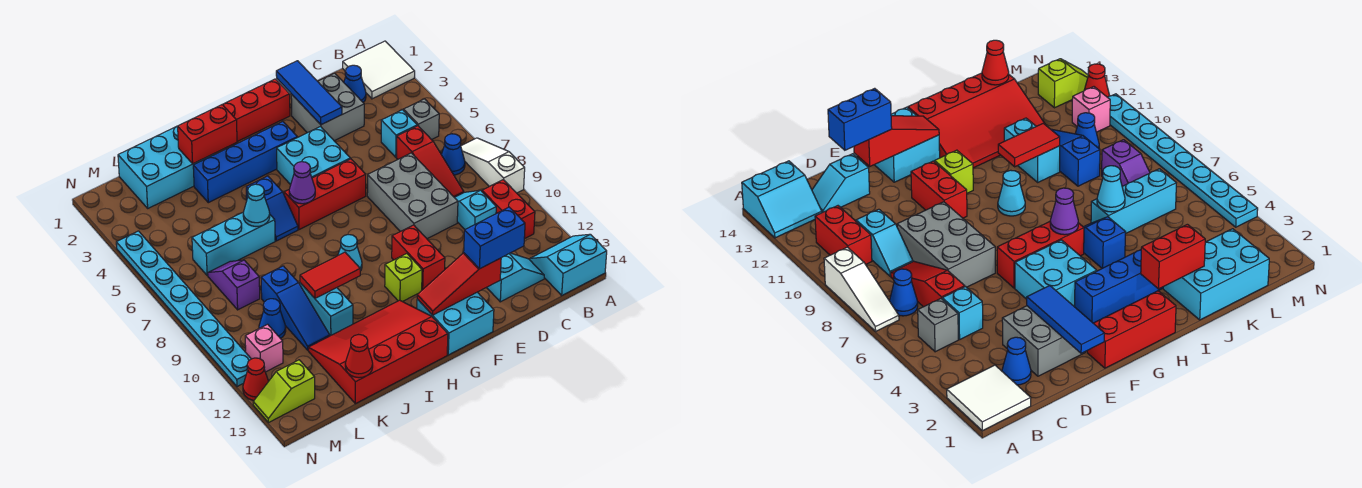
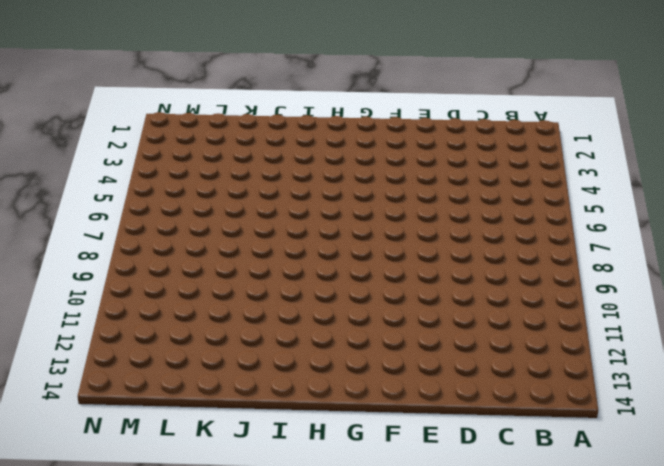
none -> white 2x2 tile [343,41,415,99]
none -> white 1x3 slope [461,138,525,193]
none -> cyan 2x2 slope [530,234,607,295]
none -> grey 1x1 brick [404,99,439,140]

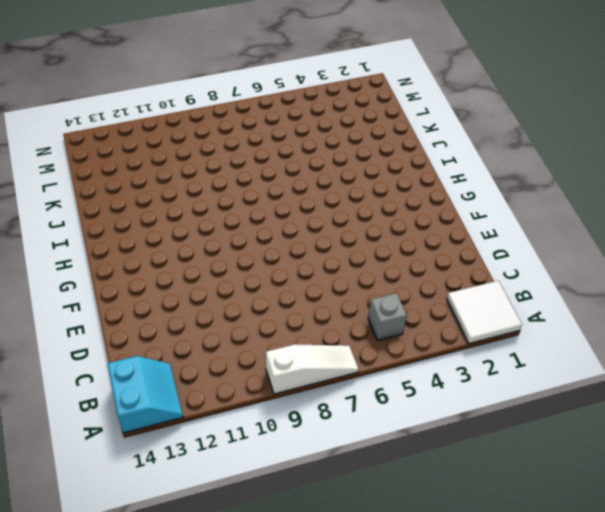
none -> blue 1x1 cone [441,134,465,175]
none -> red 1x2 brick [482,180,535,239]
none -> blue 1x1 cone [344,65,366,103]
none -> cyan 1x1 brick [381,110,417,157]

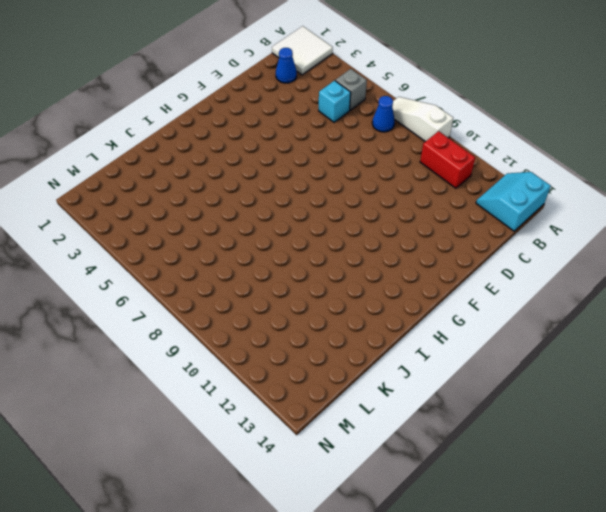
none -> red 1x3 slope [397,126,464,197]
none -> cyan 1x2 slope [454,190,496,229]
none -> cyan 1x2 slope [487,253,544,302]
none -> grey 2x2 brick [291,73,364,141]

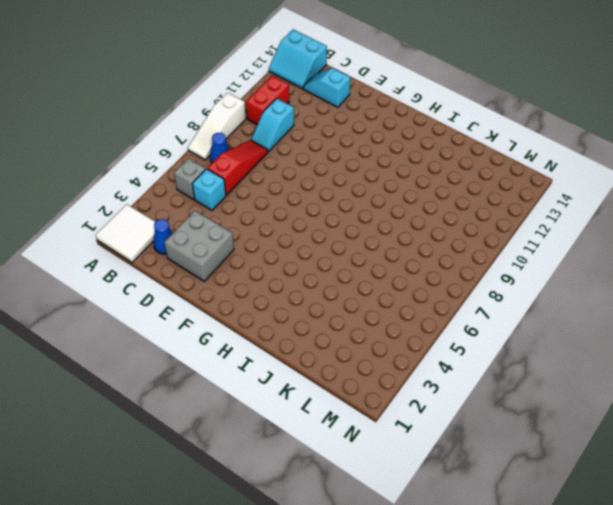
none -> grey 2x3 brick [367,153,458,239]
none -> red 1x3 brick [222,79,290,142]
none -> cyan 2x2 brick [277,127,350,185]
none -> red 1x3 brick [284,159,366,230]

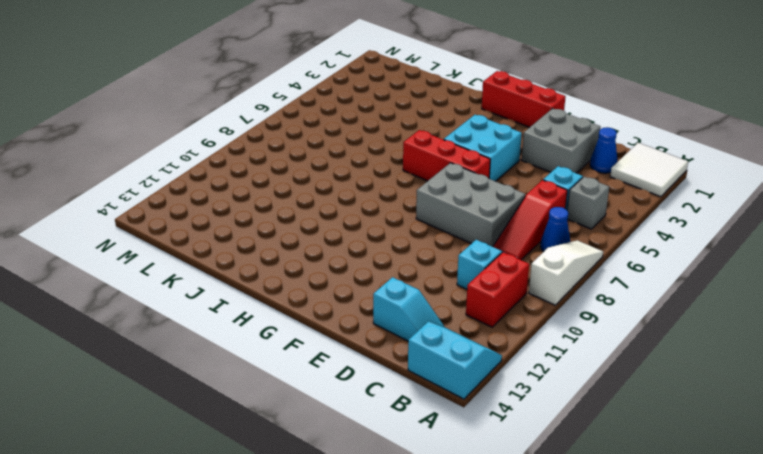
grey 2x3 brick [416,163,525,247] -> grey 2x3 brick turned to [367,153,458,239]
none -> red 1x2 brick [392,225,445,290]
none -> cyan 2x2 brick [417,292,494,355]
none -> blue 1x4 brick [193,122,297,203]
none -> lime 1x1 brick [385,254,422,302]

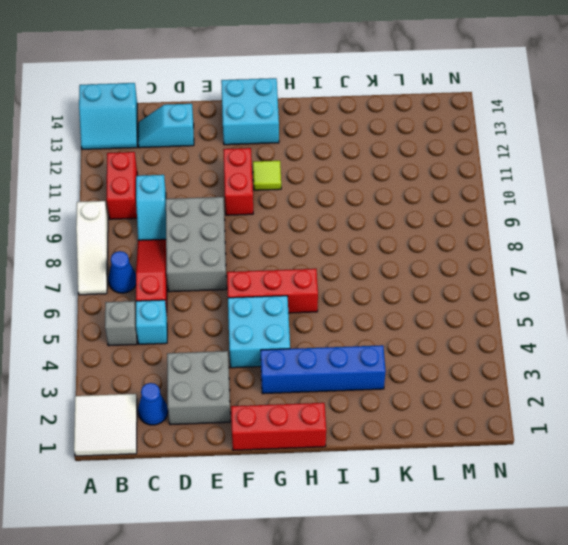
lime 1x1 tile [253,161,281,190] -> lime 1x1 brick [385,254,422,302]
none -> cyan 1x1 cone [338,235,362,271]
none -> red 3x4 slope [308,300,448,404]
none -> blue 1x2 slope [246,176,298,241]
none -> cyan 2x3 brick [118,126,214,208]

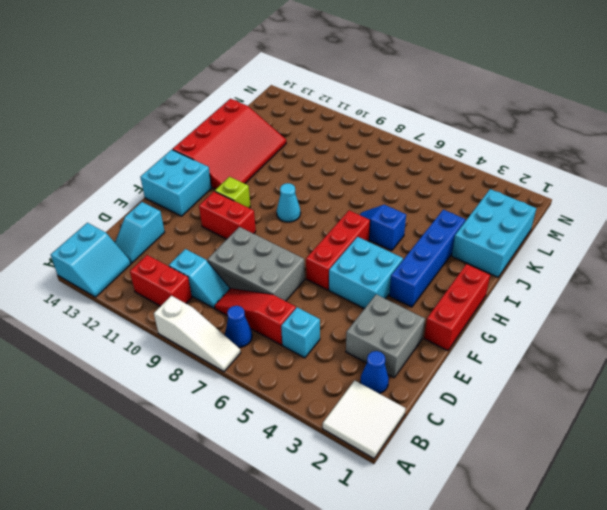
none -> grey 1x1 brick [404,99,439,140]
none -> cyan 1x3 brick [192,213,275,275]
none -> cyan 1x2 brick [300,283,353,336]
none -> blue 1x3 slope [261,266,330,350]

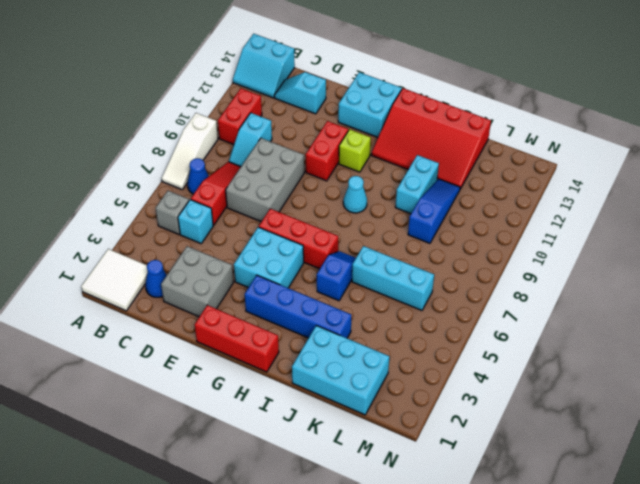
none -> purple 1x2 slope [208,260,260,310]
none -> blue 1x1 cone [259,299,286,339]
none -> pink 1x1 brick [245,324,283,372]
none -> lime 1x2 slope [253,360,315,423]

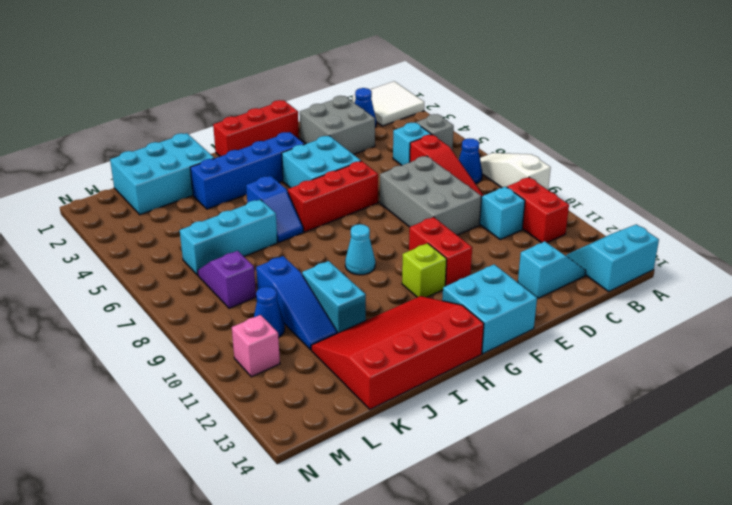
none -> lime 1x2 slope [253,360,315,423]
none -> cyan 1x8 plate [116,231,251,387]
none -> red 1x1 cone [243,358,269,400]
none -> blue 1x3 tile [276,61,342,125]

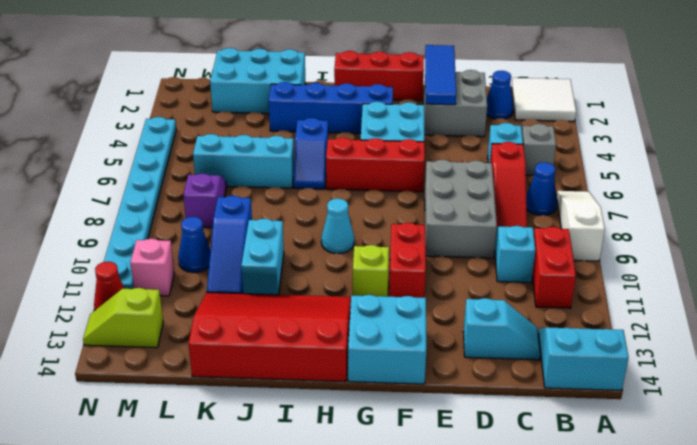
none -> red 1x3 slope [417,253,501,315]
none -> purple 1x1 cone [289,162,315,204]
none -> red 1x2 brick [178,105,237,164]
none -> red 1x2 tile [300,252,360,298]

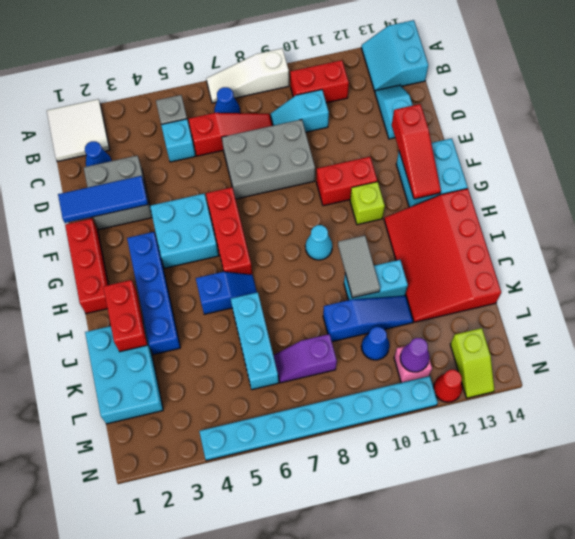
grey 1x2 tile [338,235,380,298] -> red 1x2 tile [300,252,360,298]
purple 1x1 cone [400,338,430,372] -> purple 1x1 cone moved to [289,162,315,204]
none -> cyan 1x1 cone [243,184,270,226]
none -> red 1x1 cone [345,335,373,378]
none -> blue 1x2 brick [464,207,525,269]

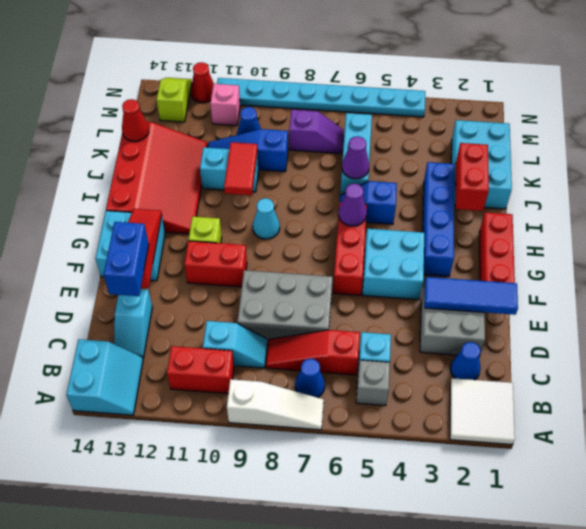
purple 1x1 cone [342,136,369,179] -> cyan 1x1 cone [243,184,270,226]

